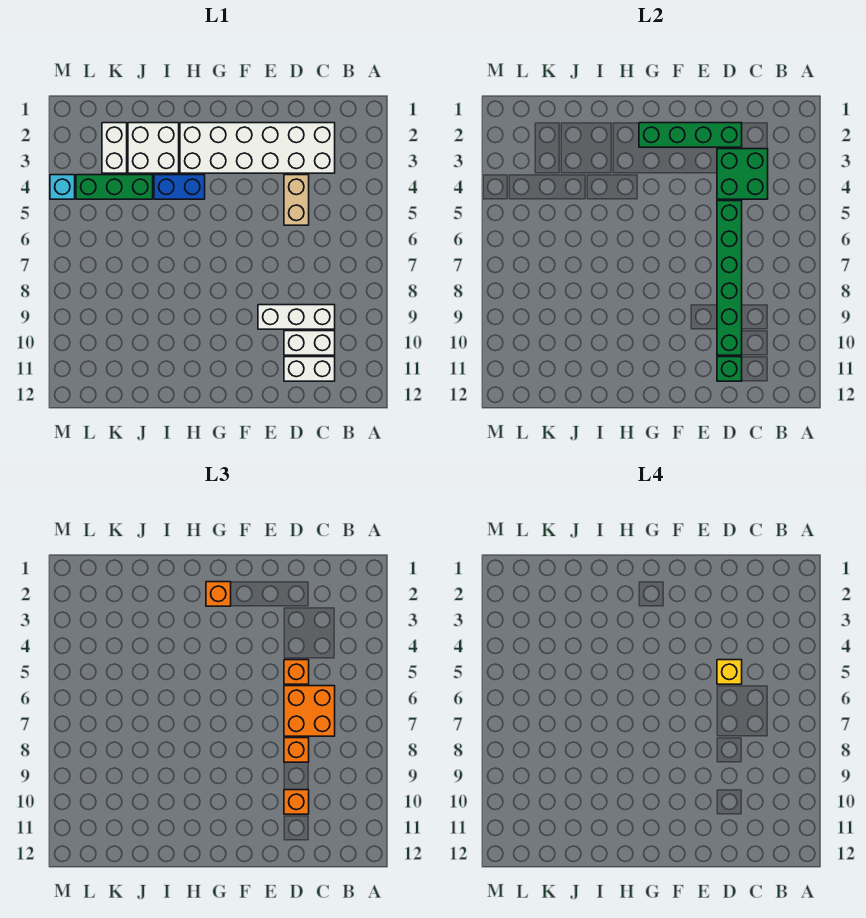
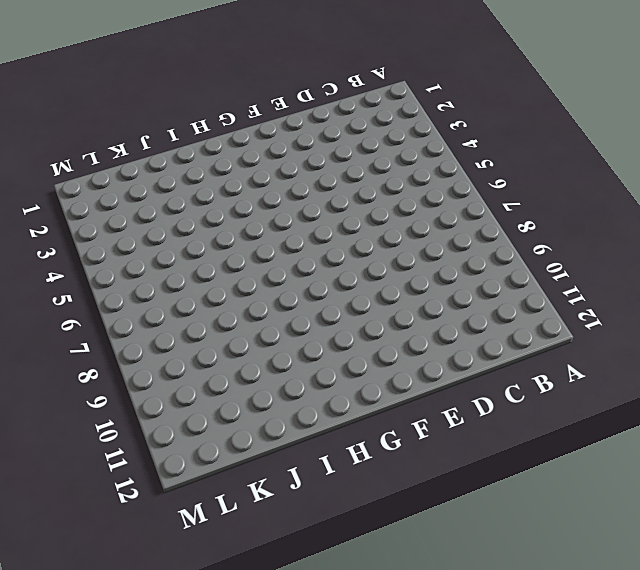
none -> white 2x6 brick [180,123,335,173]
none -> white 1x3 brick [258,305,335,329]
none -> white 1x2 brick [284,331,335,355]

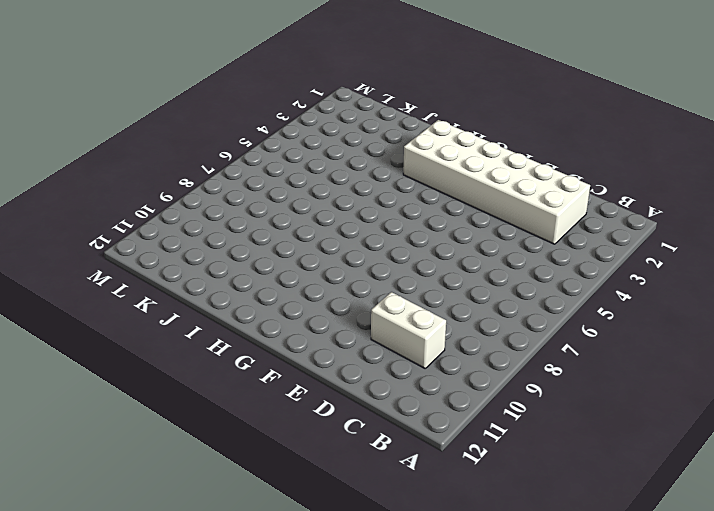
none -> white 1x3 brick [258,305,335,329]
none -> white 1x2 brick [284,357,335,381]
none -> tan 1x2 brick [284,175,309,225]

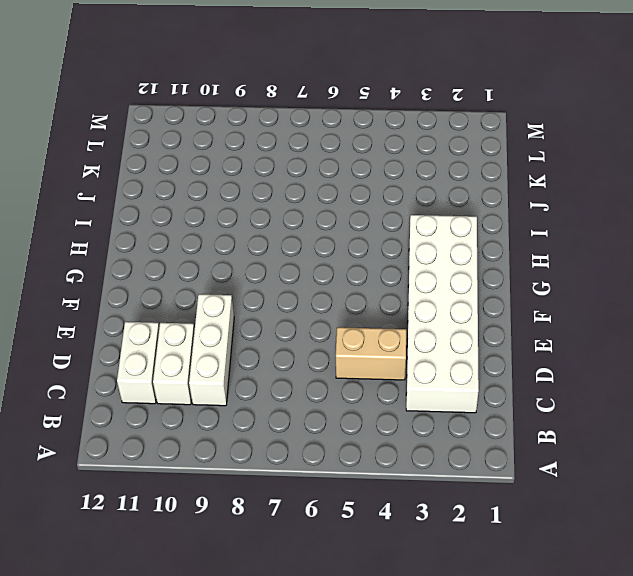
none -> blue 1x2 brick [154,175,205,199]
none -> white 2x2 brick [128,123,179,173]
none -> green 1x3 brick [76,175,153,199]

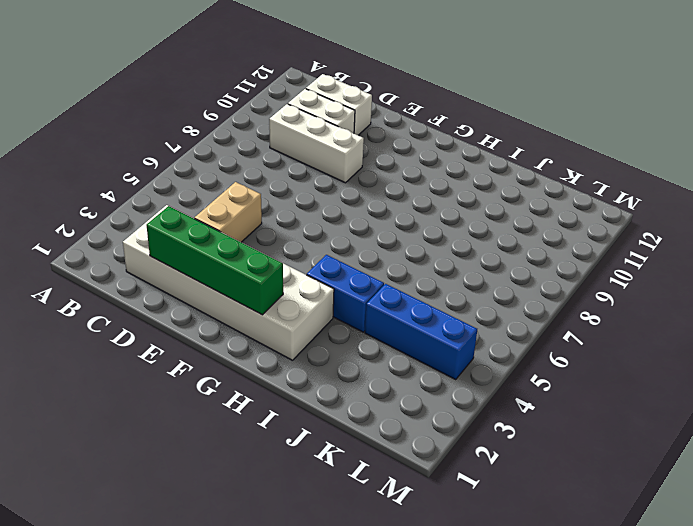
blue 1x3 brick [365,284,477,379] -> green 1x3 brick [76,175,153,199]
none -> white 2x2 brick [128,123,179,173]
none -> white 1x2 brick [102,123,127,173]
none -> cyan 1x1 brick [50,175,75,199]

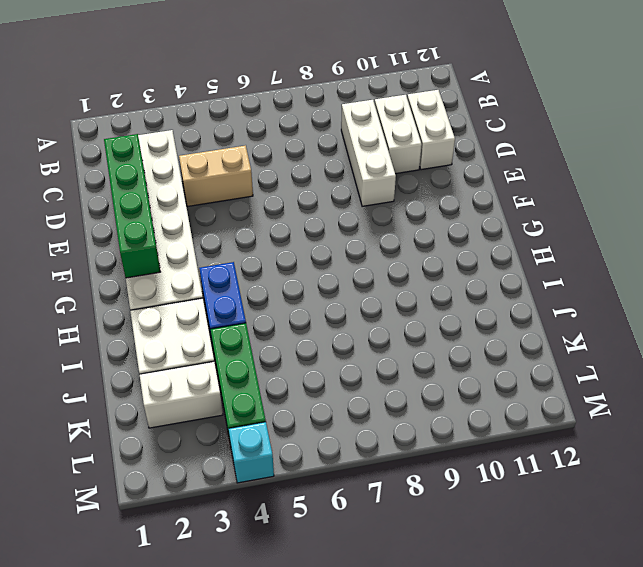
none -> green 2x2 brick [717,149,768,199]
none -> green 1x6 brick [717,201,742,355]
none -> green 1x1 brick [717,357,742,381]

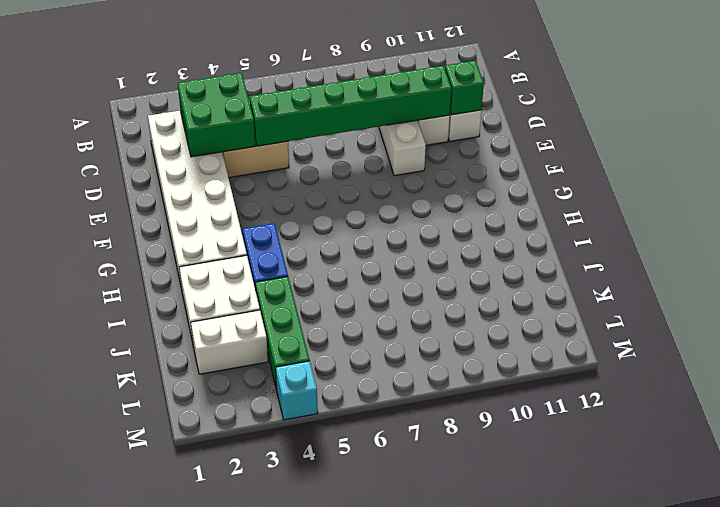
none -> green 1x4 brick [639,123,742,147]
none -> orange 2x2 brick [284,686,335,736]
none -> orange 1x1 brick [284,660,309,684]

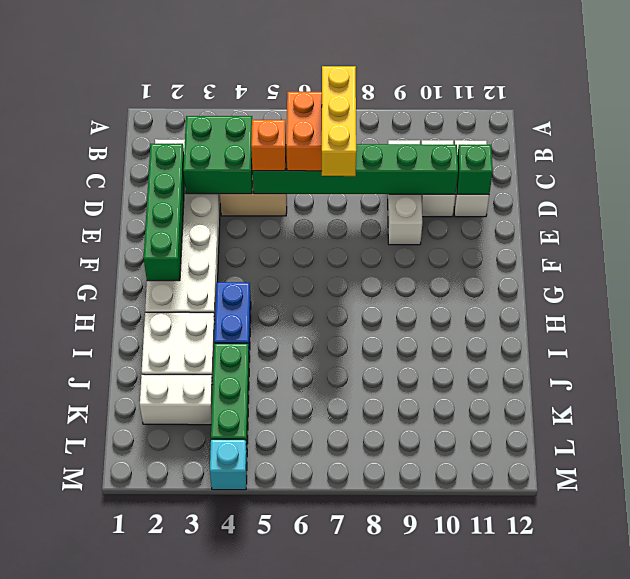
yellow 1x3 brick [322,66,356,176] -> none
none -> orange 1x1 brick [284,738,309,762]
none -> orange 1x1 brick [284,790,309,814]
none -> orange 1x1 brick [206,582,231,606]

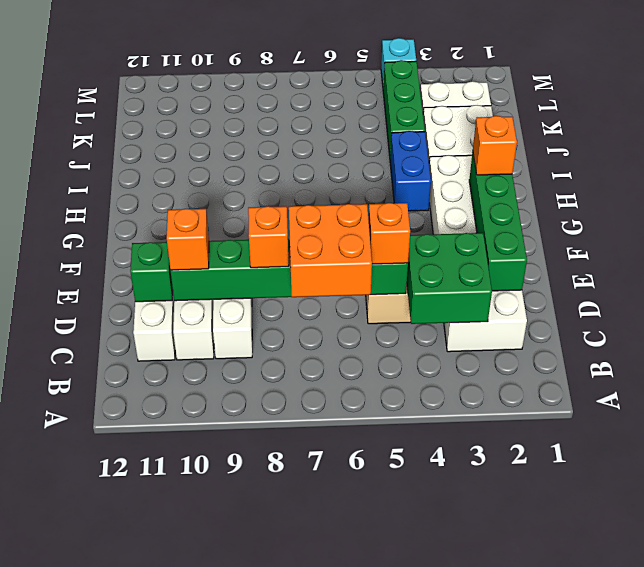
none -> yellow 1x1 brick [717,660,742,684]

